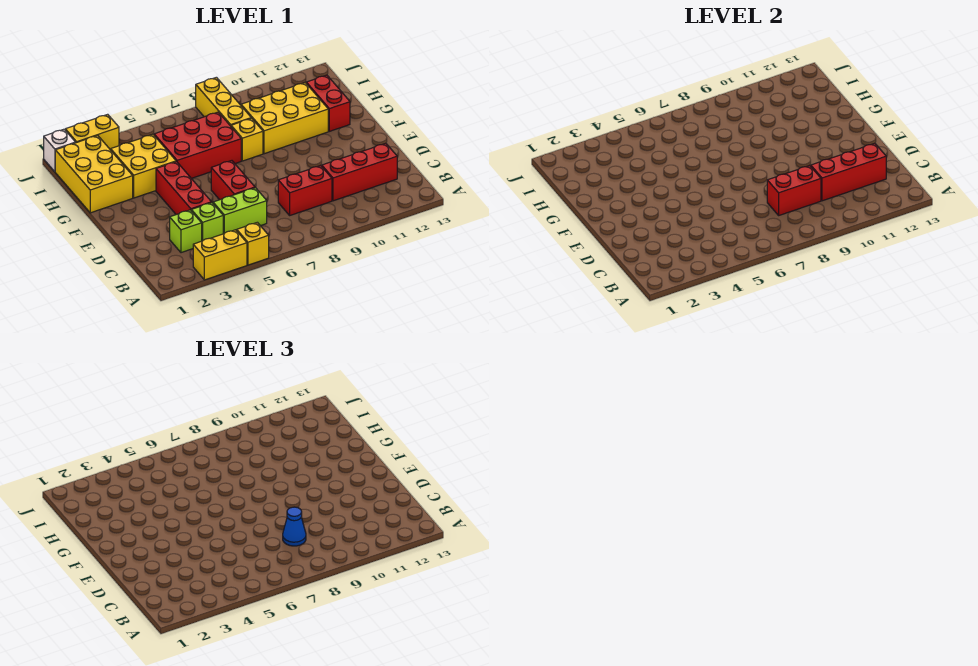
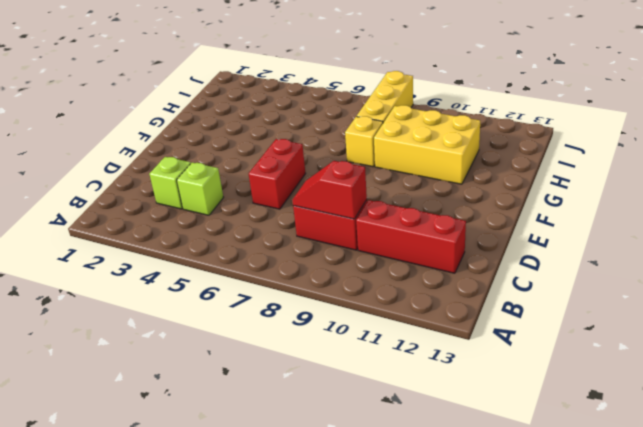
red 1x2 slope [292,161,367,219] -> red 1x2 brick [767,166,821,215]
none -> yellow 1x2 brick [193,230,247,280]
none -> yellow 1x1 brick [237,222,269,265]
none -> lime 1x2 brick [213,188,267,234]

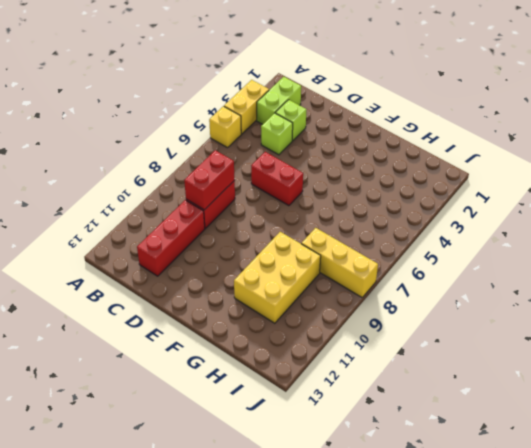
lime 1x2 brick [257,77,301,124] -> lime 1x2 brick moved to [213,188,267,234]
none -> red 1x3 brick [156,162,212,215]
none -> yellow 2x3 brick [55,135,133,213]
none -> yellow 2x2 brick [111,134,176,198]

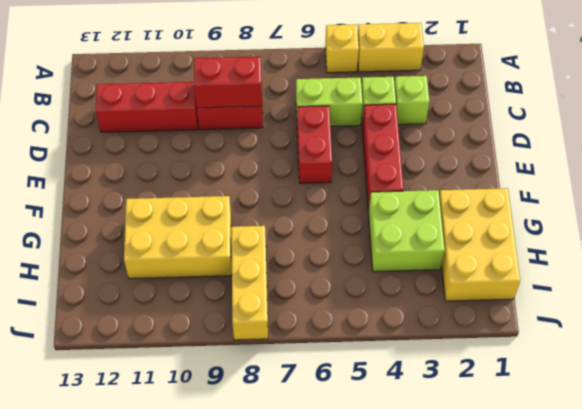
lime 2x2 brick [368,190,445,272] -> yellow 2x2 brick [111,134,176,198]
none -> red 2x3 brick [154,112,241,178]
none -> yellow 1x1 brick [231,118,263,161]
none -> red 1x2 brick [306,75,350,131]

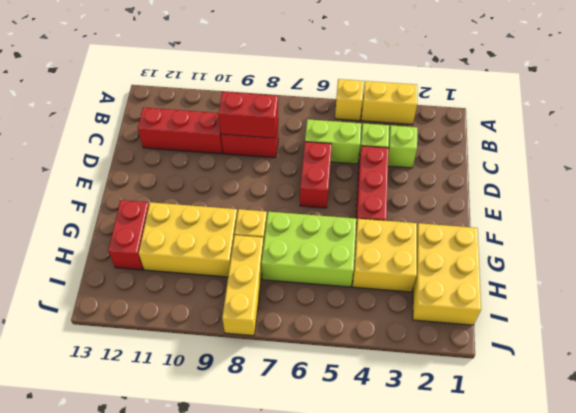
lime 2x3 brick [262,212,356,287] -> red 2x3 brick [154,112,241,178]
none -> white 1x1 brick [44,129,76,172]
none -> yellow 1x2 brick [65,114,119,150]
none -> red 1x3 brick [811,143,886,201]

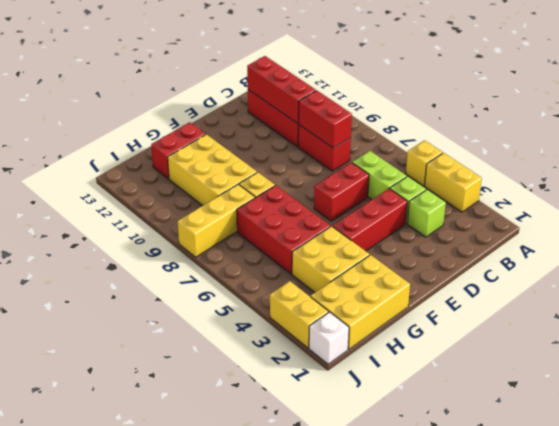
none -> blue 1x1 cone [283,507,306,546]

